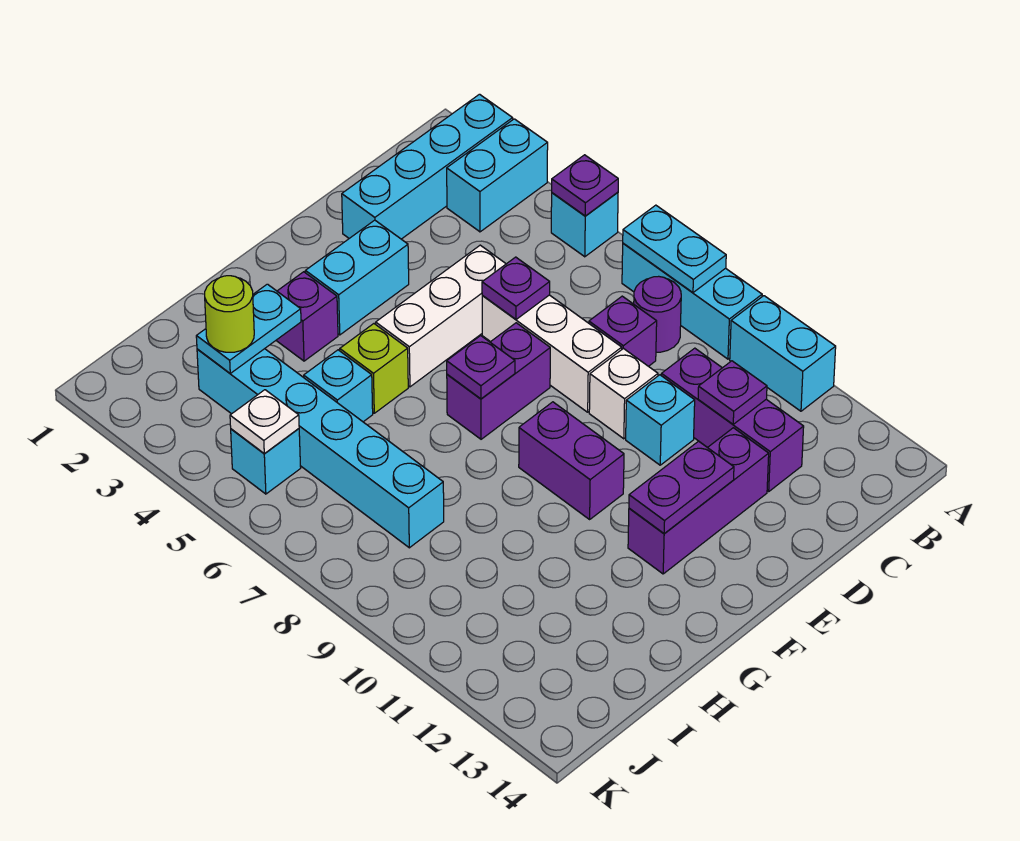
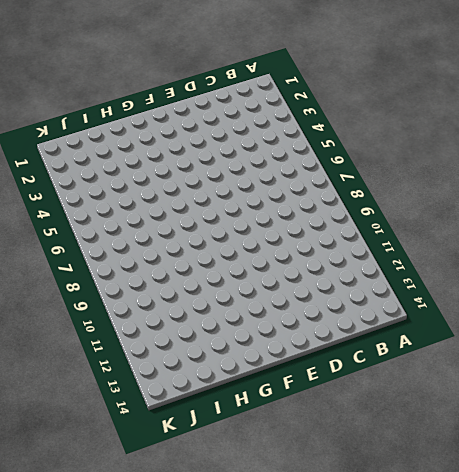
none -> cyan 1x4 brick [342,94,513,239]
none -> cyan 1x2 brick [447,119,548,232]
none -> cyan 1x1 brick [551,192,618,257]
none -> cyan 1x3 brick [622,243,762,359]

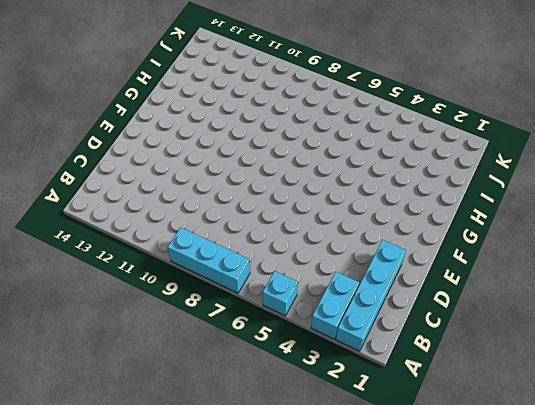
none -> cyan 1x2 brick [730,296,836,411]
none -> purple 1x1 round brick [634,276,681,352]
none -> purple 1x1 brick [589,296,657,366]
none -> purple 1x3 brick [661,348,804,491]

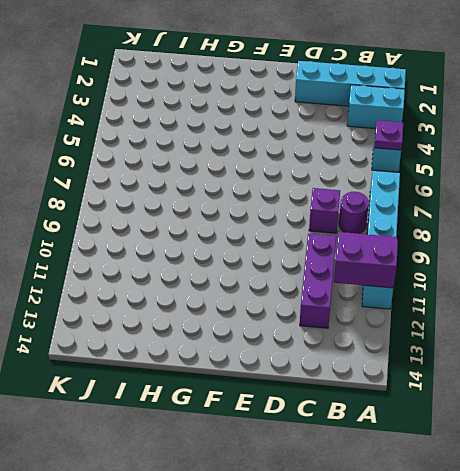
purple 2x2 slope [334,232,398,288] -> none
none -> white 1x3 brick [376,245,506,387]
none -> white 1x3 brick [482,295,622,412]
none -> white 1x1 brick [589,348,658,439]
none -> cyan 1x1 brick [626,375,695,465]

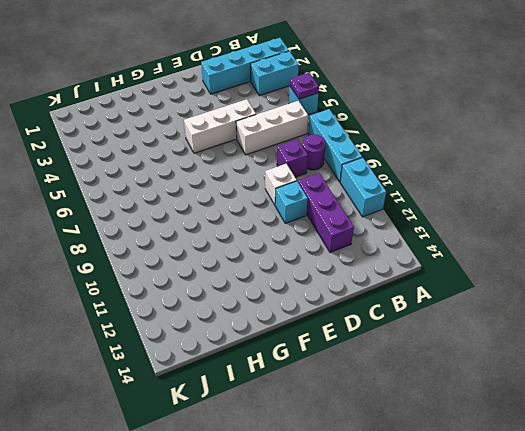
white 1x3 brick [236,101,308,155] -> white 1x3 brick turned to [482,295,622,412]
none -> purple 1x3 brick [628,428,769,574]
none -> cyan 1x2 brick [305,220,409,335]
none -> purple 1x2 brick [447,323,550,439]
none -> purple 1x2 brick [519,402,624,519]

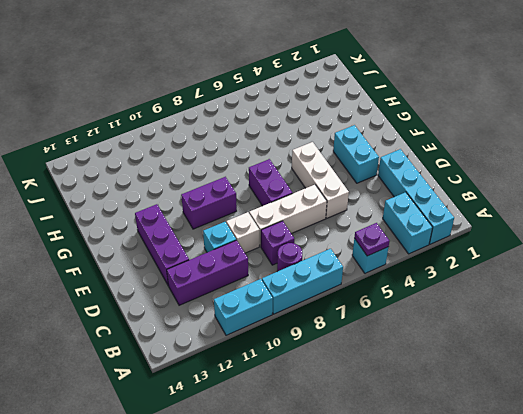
none -> purple 1x1 brick [276,272,338,361]
none -> lime 1x1 brick [340,324,408,413]
none -> cyan 1x1 brick [304,350,373,422]
none -> cyan 1x6 brick [197,349,444,548]

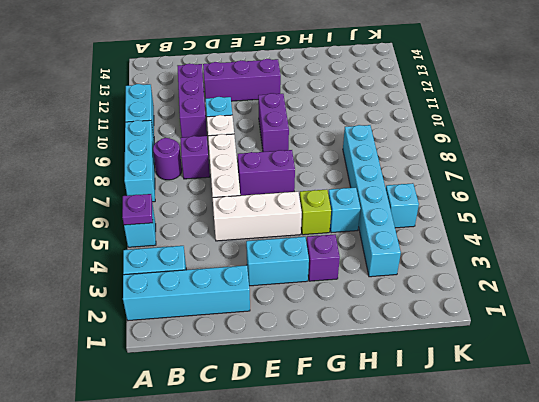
none -> cyan 1x2 plate [623,205,726,292]
none -> purple 1x1 plate [698,361,767,424]
none -> purple 1x1 plate [482,257,550,319]
none -> purple 1x2 plate [629,441,734,534]

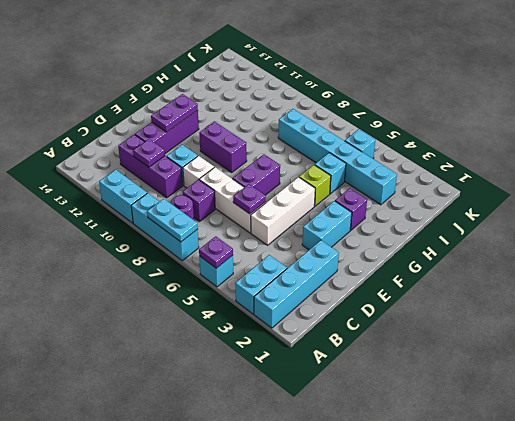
none -> purple 1x1 plate [447,336,515,399]
none -> cyan 1x2 plate [196,284,301,373]
none -> white 1x1 plate [230,390,299,453]
none -> lime 1x1 round brick [205,276,254,352]

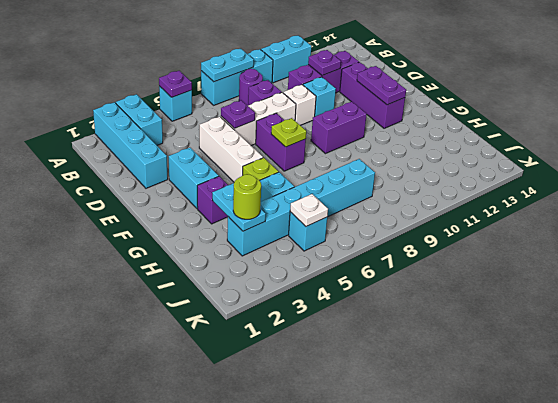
lime 1x1 plate [271,118,306,147] -> purple 1x1 plate [447,336,515,399]

